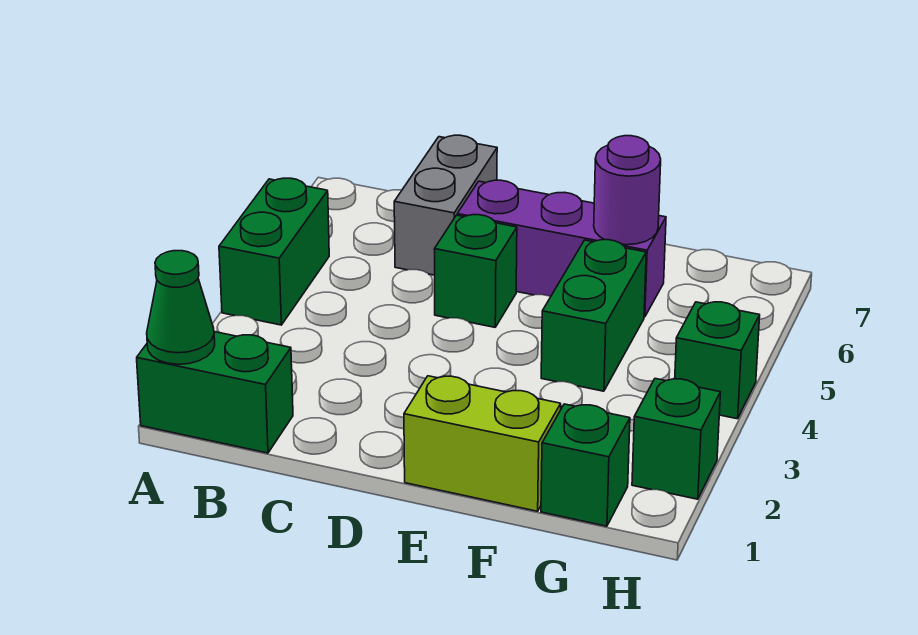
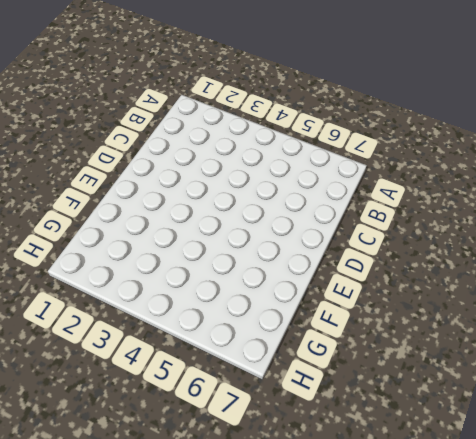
none -> green 1x2 brick [137,332,293,453]
none -> green 1x2 brick [219,178,329,325]
none -> grey 1x2 brick [394,135,497,275]

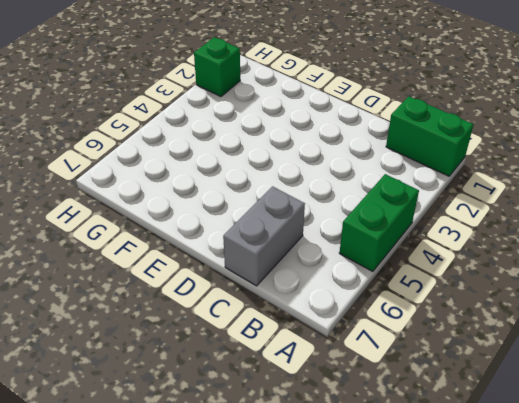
none -> green 1x1 brick [435,215,517,327]
none -> purple 1x3 brick [457,180,666,317]
none -> lime 1x2 brick [404,376,561,511]

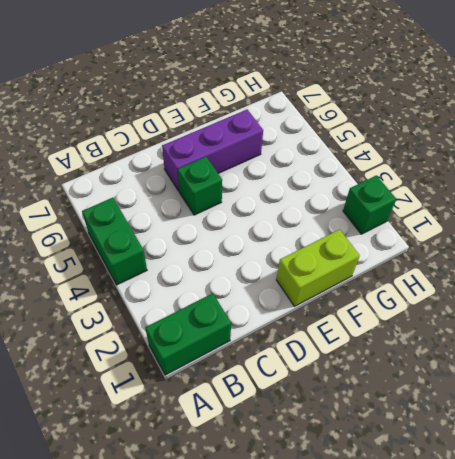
none -> grey 1x2 brick [394,135,497,275]
none -> green 1x2 brick [541,240,646,391]
none -> green 1x1 brick [541,404,630,526]

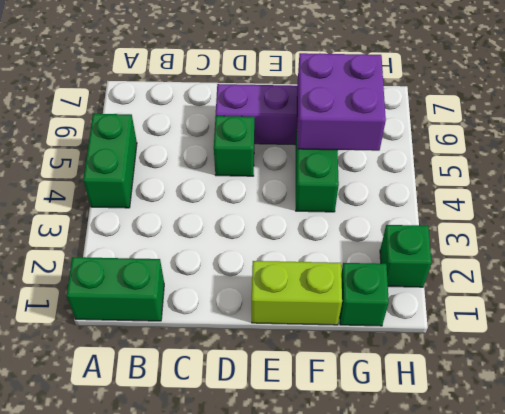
purple 2x2 brick [297,53,386,151] -> purple 1x1 round brick [594,136,661,245]
none -> grey 1x2 brick [394,135,497,275]
none -> green 1x1 brick [675,302,760,419]
none -> green 1x1 cone [147,251,215,364]

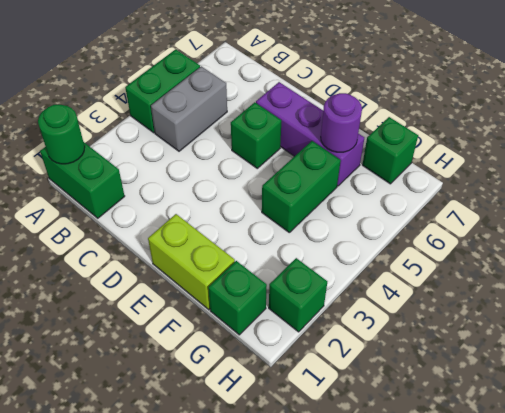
green 1x1 round brick [38,105,85,164] -> green 1x1 cone [147,251,215,364]
grey 1x2 brick [151,66,227,151] -> grey 1x2 brick moved to [394,135,497,275]
green 1x1 brick [362,117,418,184] -> green 1x1 brick moved to [675,302,760,419]

